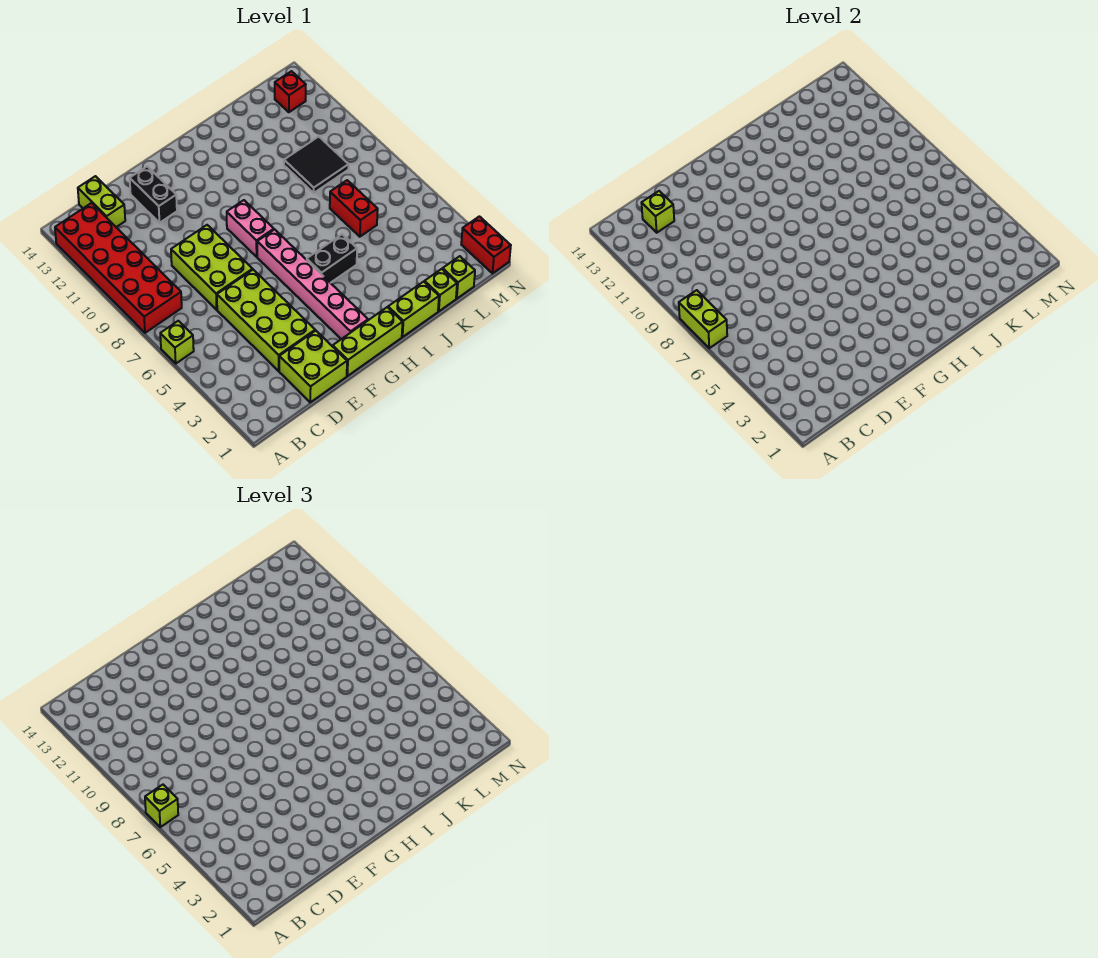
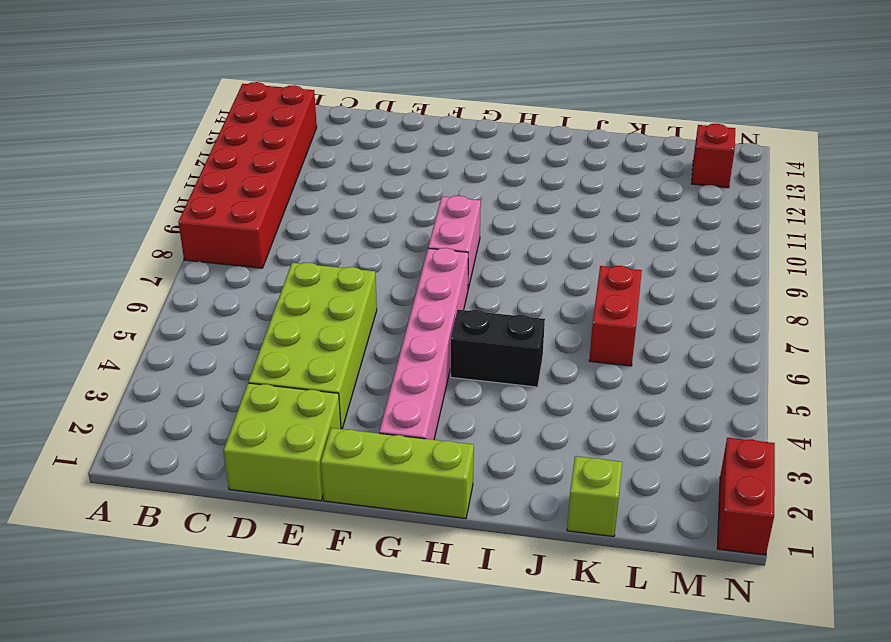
none -> lime 1x1 brick [160,321,194,363]
none -> lime 1x2 brick [78,176,125,227]
none -> lime 2x3 brick [171,225,253,310]

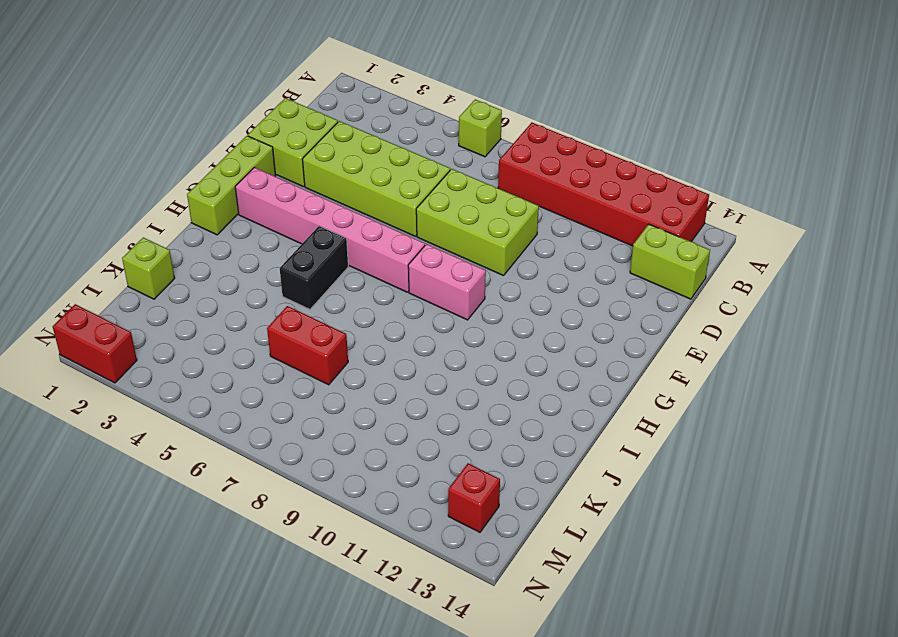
none -> black 1x2 brick [130,166,177,223]
none -> lime 1x2 brick [388,282,439,337]
none -> black 2x2 tile [284,137,349,193]

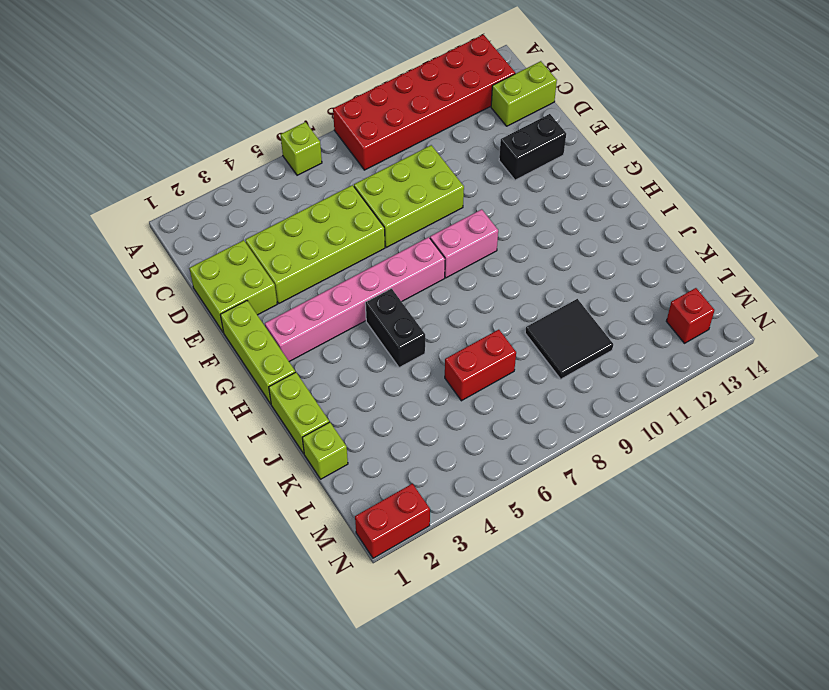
none -> lime 1x1 brick [443,256,475,299]
none -> lime 1x2 brick [679,290,727,348]
none -> lime 1x1 brick [642,191,674,233]

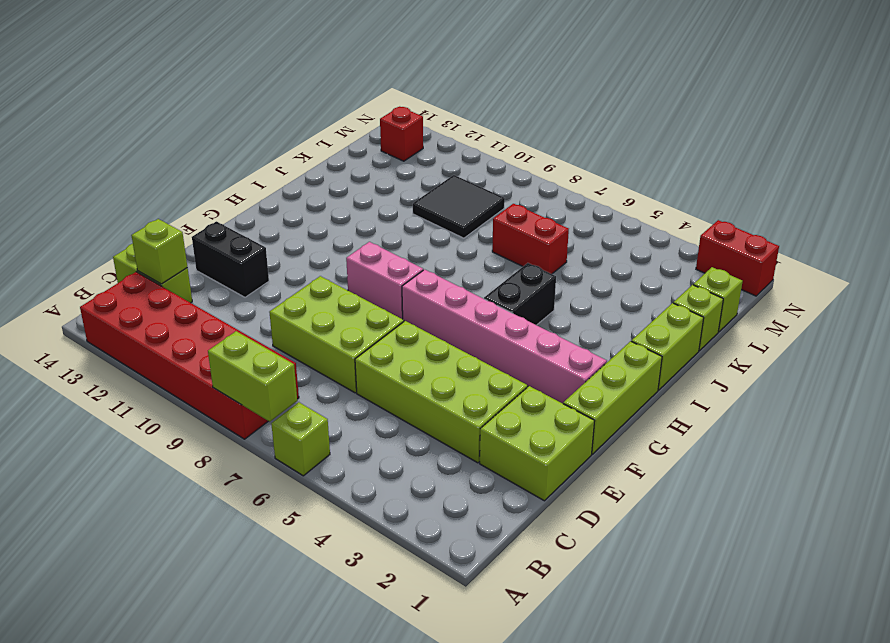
none -> lime 1x1 brick [145,785,178,827]

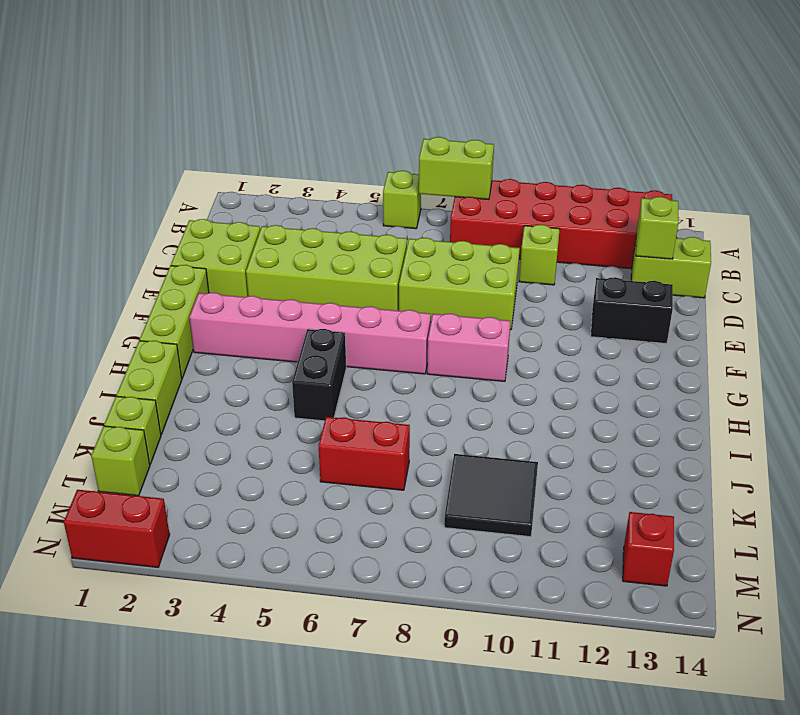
lime 1x1 brick [519,225,560,285] -> lime 1x1 brick moved to [145,785,178,827]

